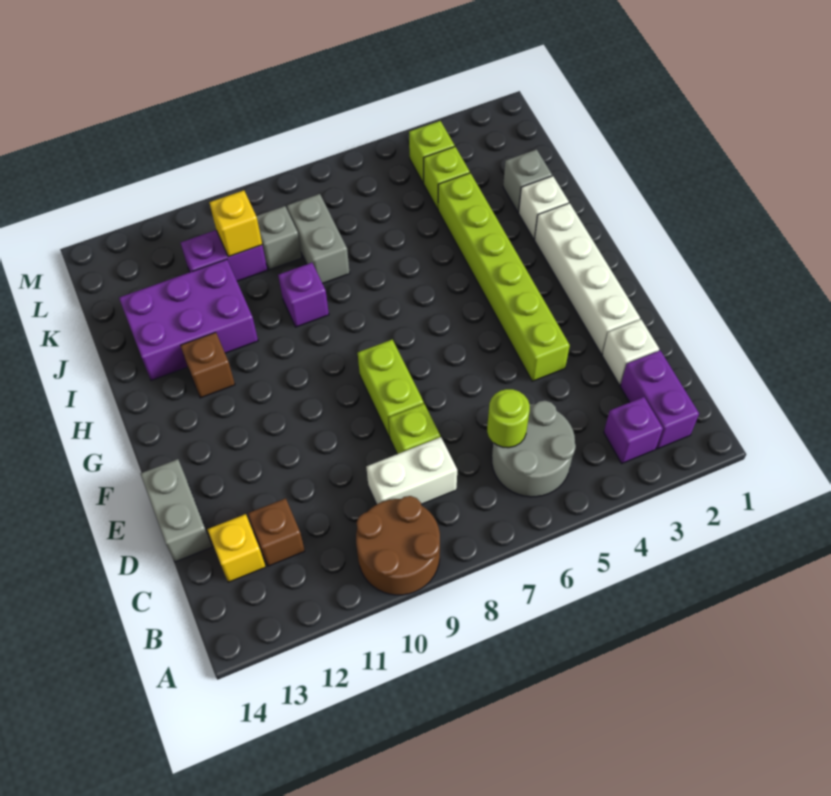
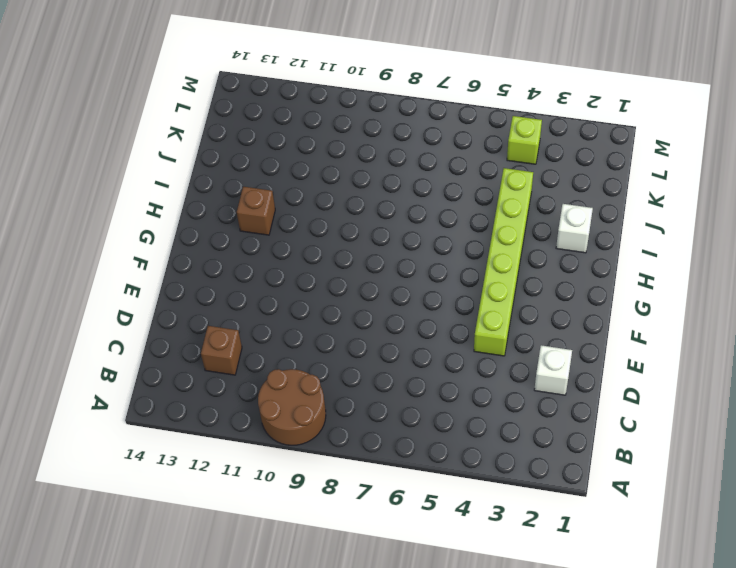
none -> purple 1x2 brick [620,351,699,449]
none -> purple 1x1 brick [604,397,663,463]
none -> grey 2x2 round brick [492,401,576,497]

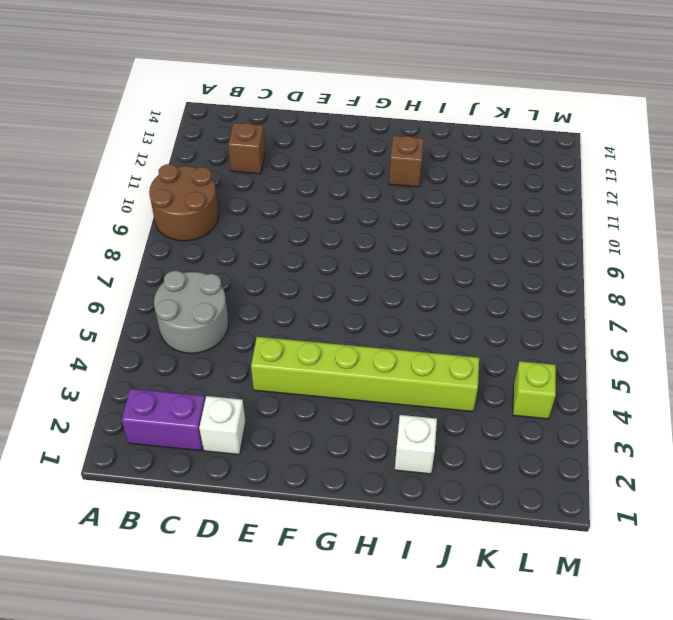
none -> purple 1x1 brick [604,397,663,463]
none -> white 1x2 brick [366,437,457,504]
none -> yellow 1x1 brick [207,514,266,582]

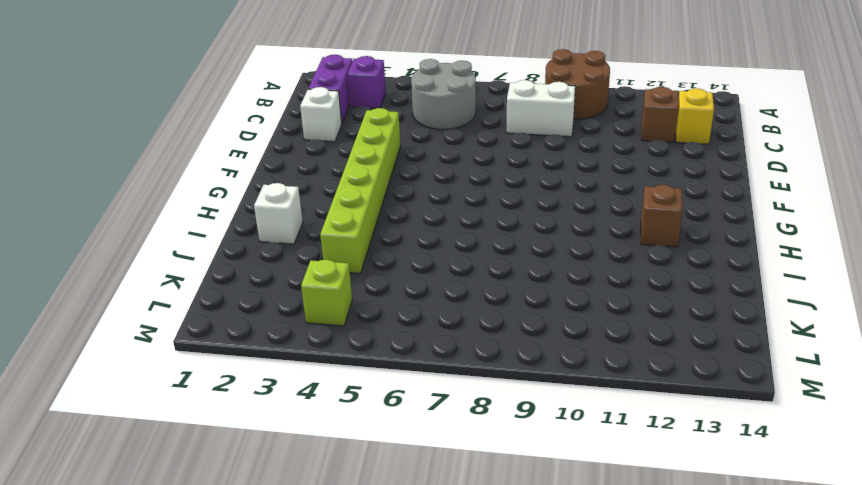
none -> lime 1x1 brick [389,404,440,454]
none -> grey 1x2 brick [141,459,212,562]
none -> white 1x4 brick [534,203,640,354]

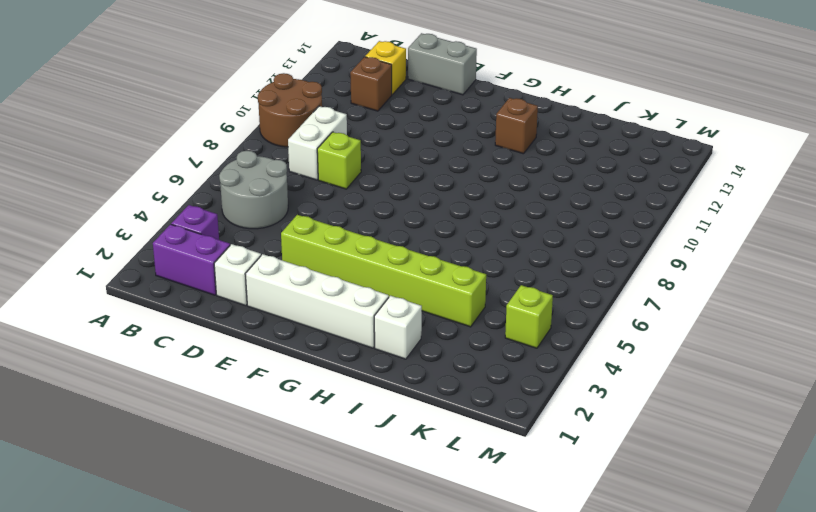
none -> lime 1x2 brick [358,340,424,437]
none -> purple 1x1 brick [278,263,329,327]
none -> purple 2x3 brick [119,259,258,381]

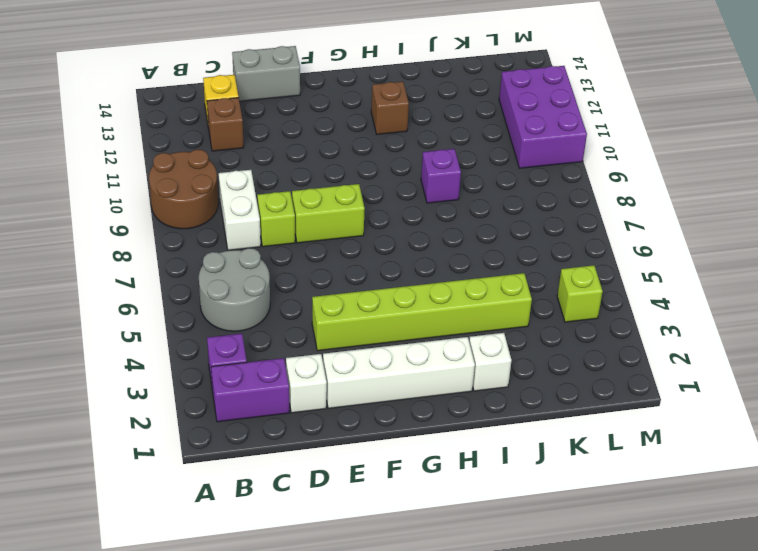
purple 2x3 brick [499,66,587,168] -> purple 2x3 brick moved to [119,259,258,381]
none -> grey 1x1 brick [503,149,552,212]
none -> grey 1x2 brick [287,194,350,283]
none -> lime 1x1 brick [424,147,470,209]

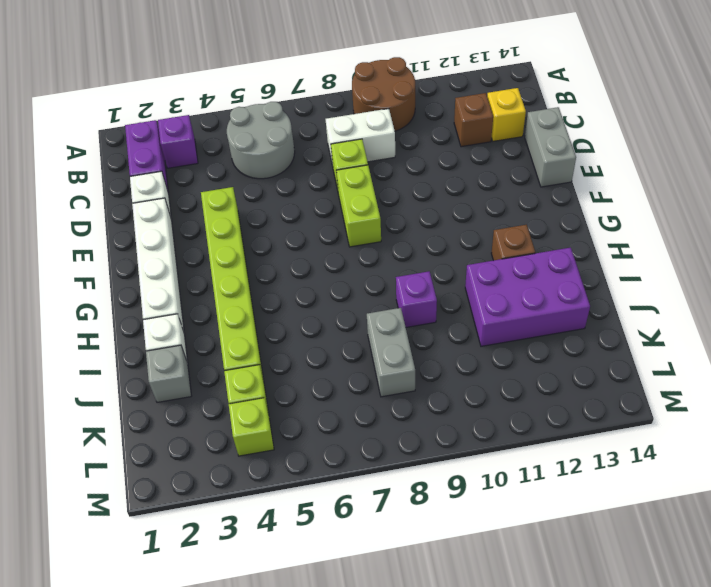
none -> grey 1x1 brick [256,206,302,270]
none -> purple 1x2 brick [181,230,267,281]
none -> lime 1x1 round brick [487,389,530,448]

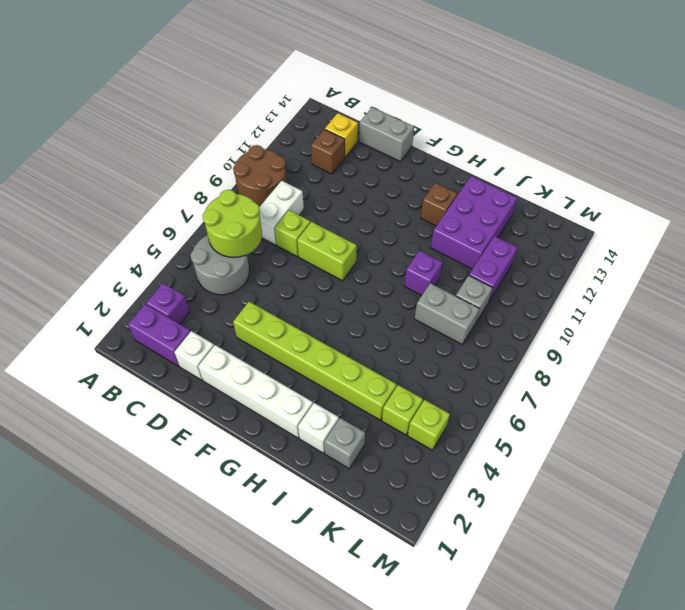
lime 2x2 round brick [203,190,262,257] -> lime 1x1 round brick [487,389,530,448]
none -> yellow 1x1 brick [209,190,262,257]

